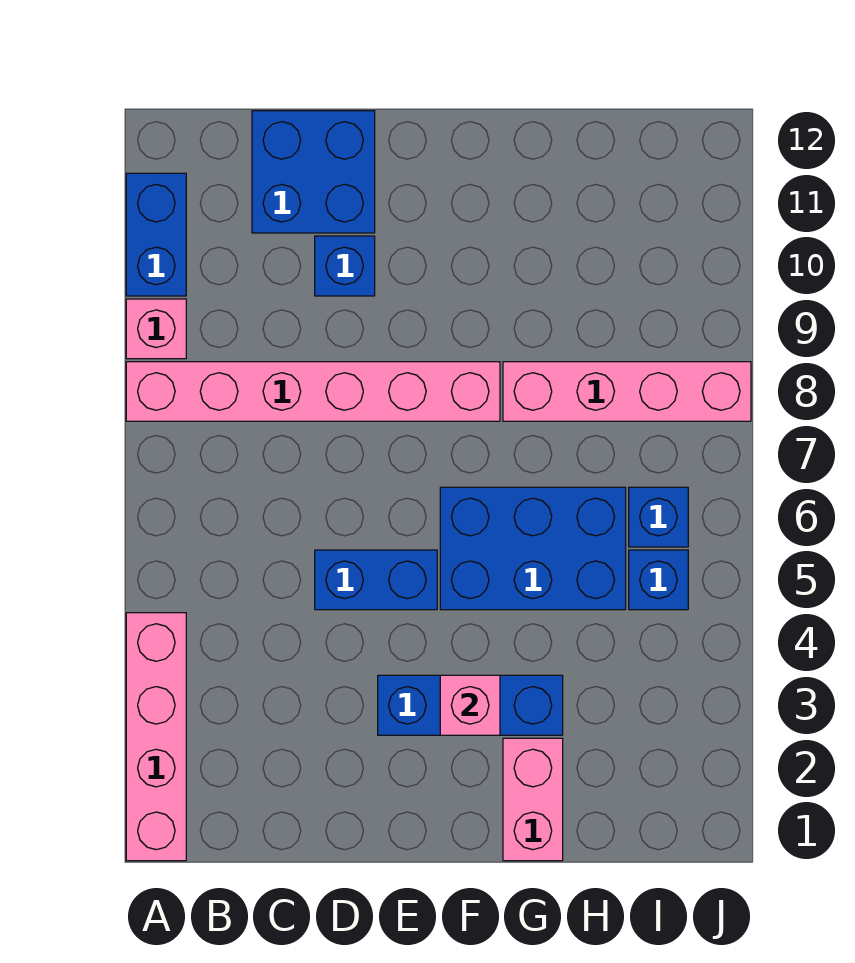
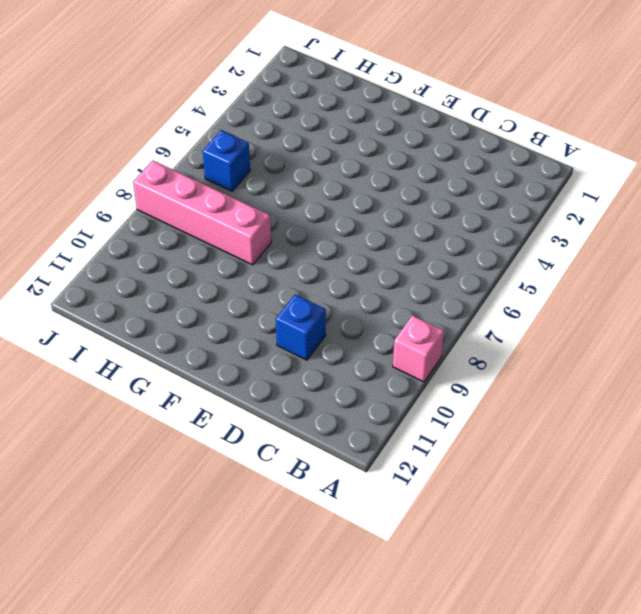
none -> pink 1x4 brick [126,613,186,861]
none -> pink 1x6 brick [126,362,500,421]
none -> blue 1x2 brick [126,173,186,296]

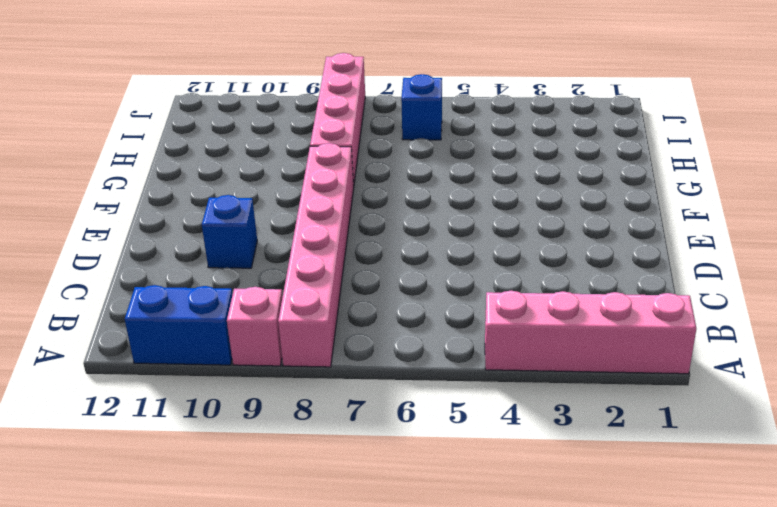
none -> blue 2x2 brick [252,111,375,233]
none -> blue 1x2 brick [315,550,437,610]
none -> blue 1x3 brick [378,675,563,735]

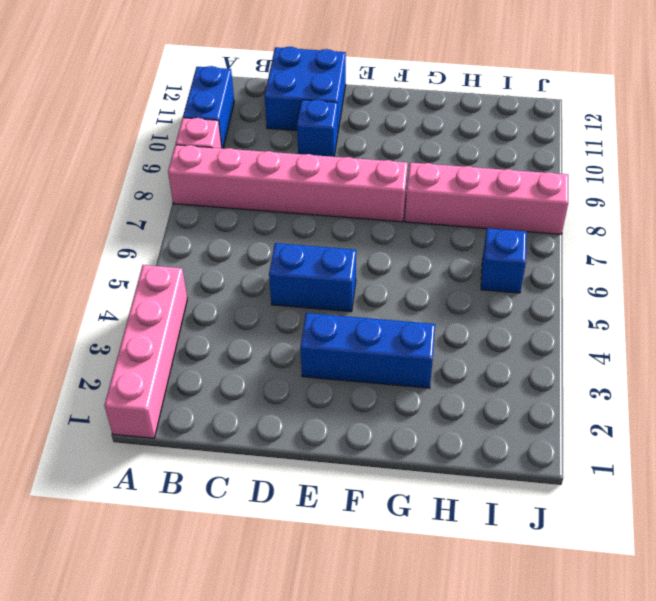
none -> blue 2x3 brick [440,487,626,610]
none -> pink 1x2 brick [503,738,563,861]
none -> blue 1x1 brick [629,550,688,610]

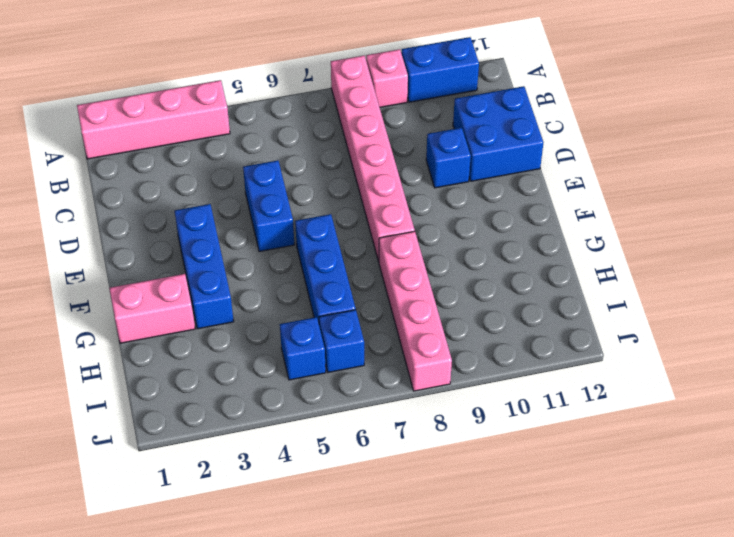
blue 1x3 brick [295,214,356,323] -> blue 2x3 brick [440,487,626,610]
none -> pink 1x1 brick [440,675,500,735]

